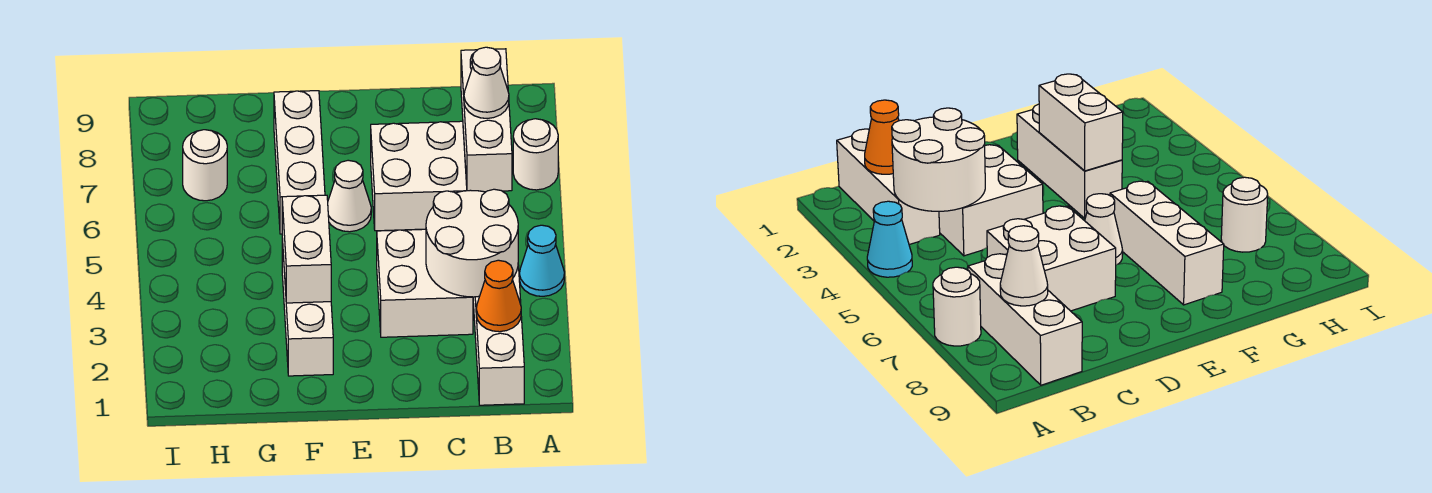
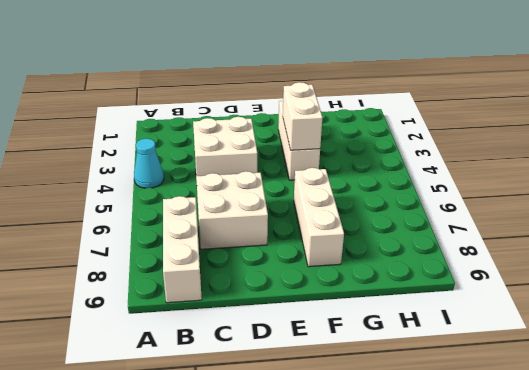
none -> white 1x1 round brick [513,119,558,190]
none -> white 1x3 brick [473,265,524,405]
none -> white 1x1 cone [328,160,371,232]

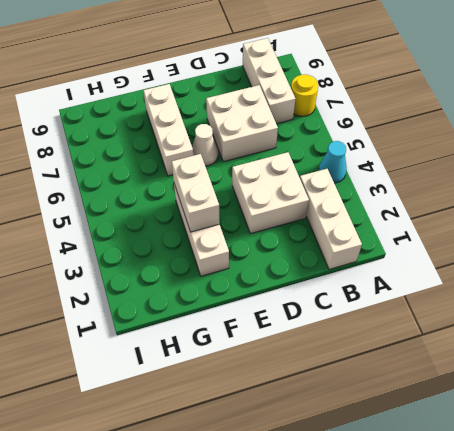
yellow 1x1 round brick [291,74,318,116] -> white 1x1 round brick [513,119,558,190]
none -> white 1x1 round brick [183,130,227,201]
none -> orange 1x1 cone [476,260,521,332]
none -> white 2x2 round brick [426,189,518,297]

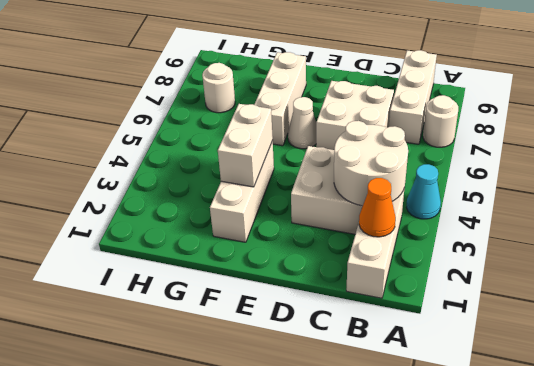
none -> white 1x1 cone [464,47,509,118]

